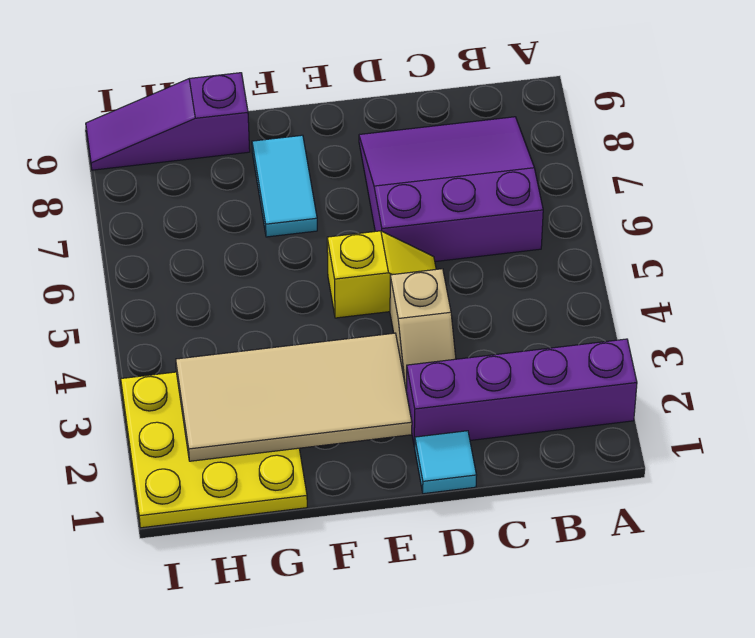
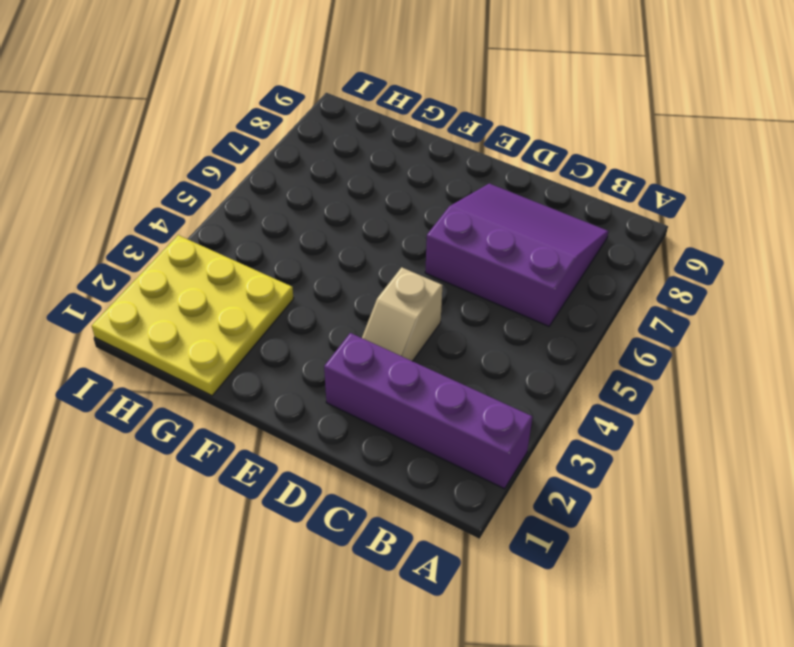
none -> cyan 1x1 tile [415,431,477,494]
none -> yellow 1x2 slope [327,231,436,318]

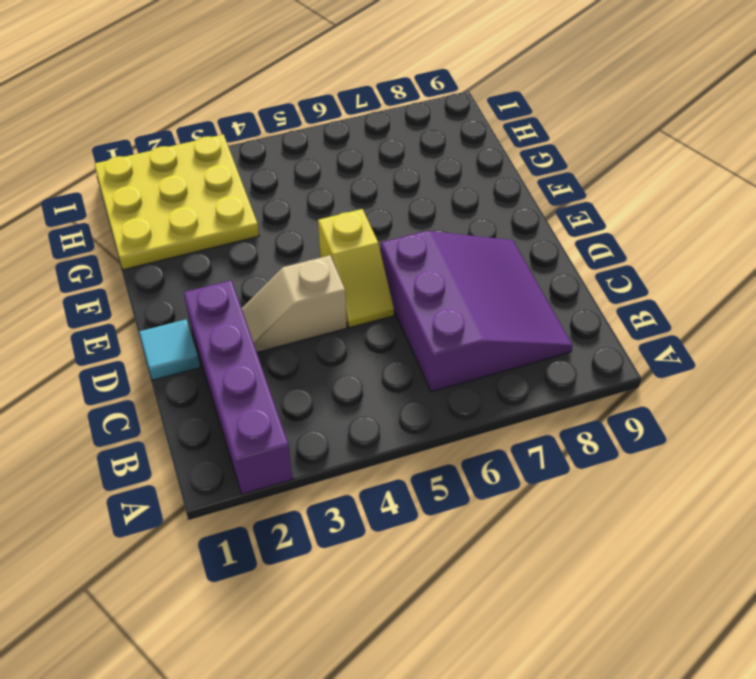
none -> cyan 1x2 tile [252,135,317,237]
none -> purple 1x3 slope [86,73,250,170]

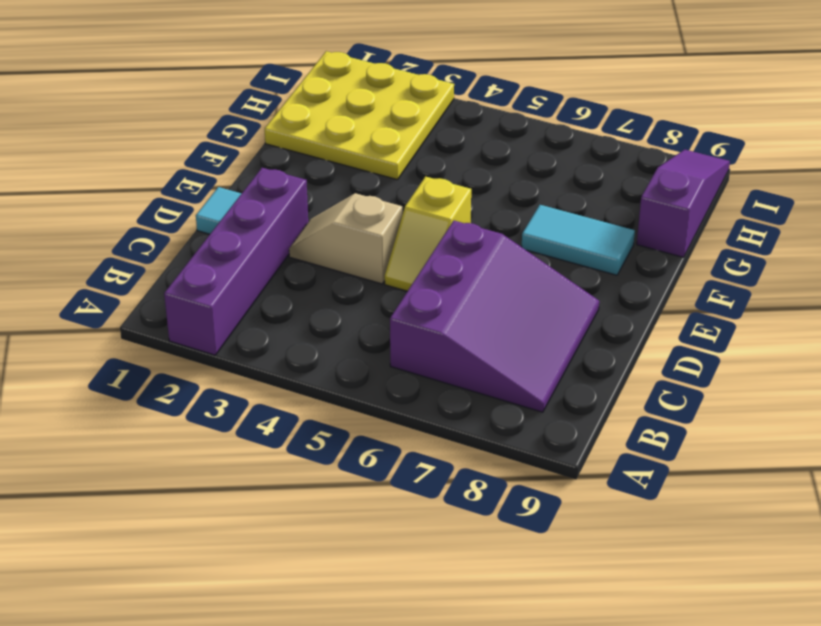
none -> tan 2x4 tile [176,333,412,461]

